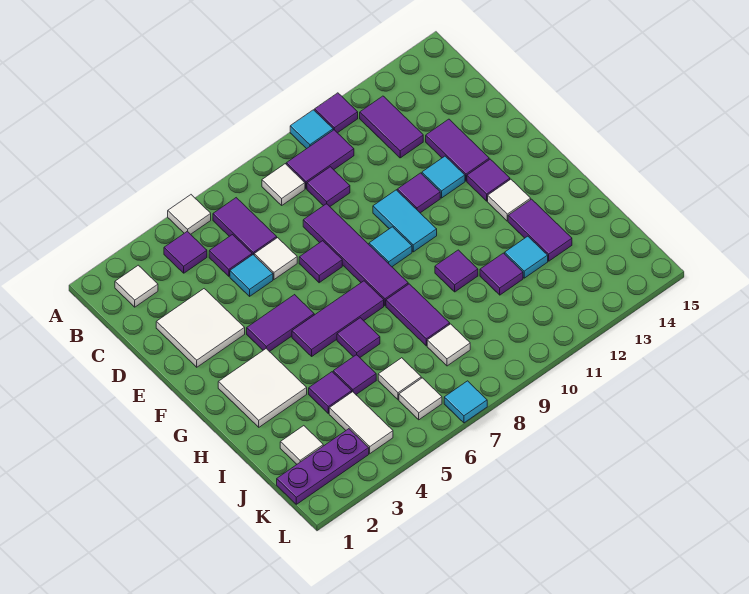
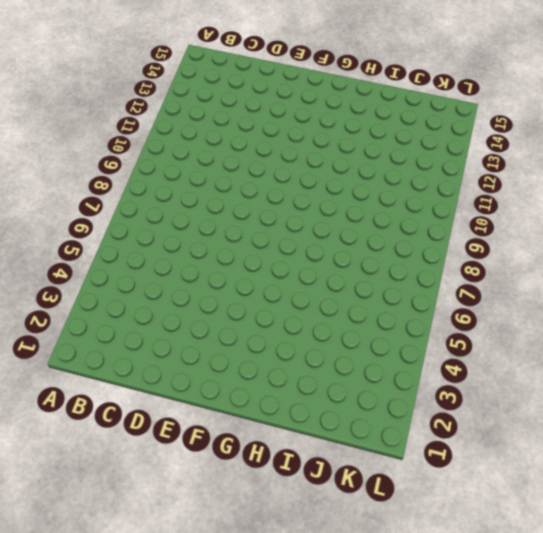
none -> white 1x1 tile [168,195,211,234]
none -> cyan 1x1 tile [290,110,333,149]
none -> purple 1x1 tile [315,93,358,133]
none -> white 1x1 tile [115,265,158,307]

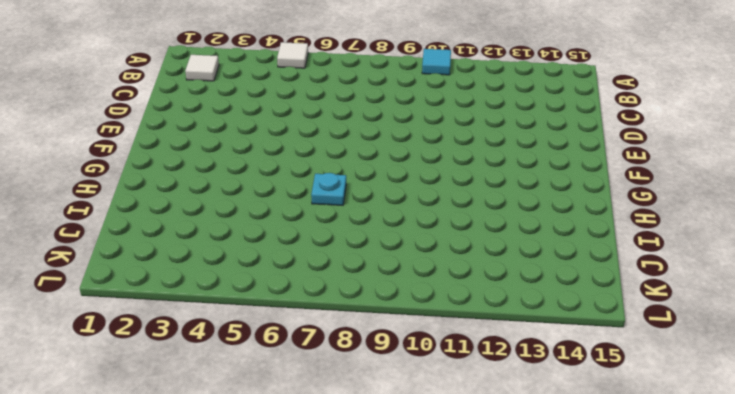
cyan 1x1 plate [311,173,346,205] -> none
none -> purple 1x1 tile [315,93,358,133]
none -> purple 1x1 tile [164,231,207,273]
none -> purple 1x2 tile [213,198,277,255]
none -> white 1x1 tile [262,164,305,205]

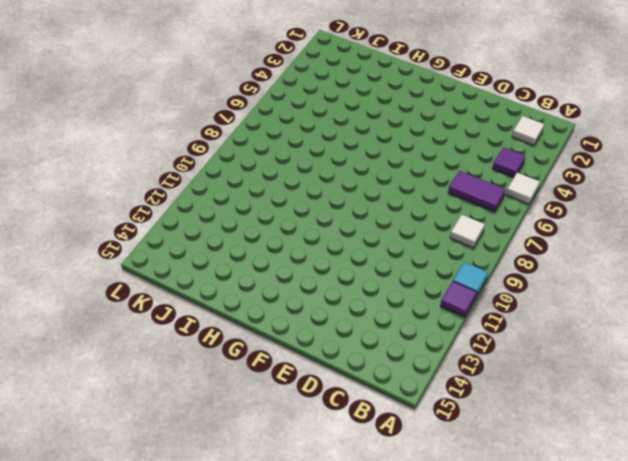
none -> purple 1x2 tile [286,130,354,189]
none -> purple 1x2 tile [360,96,423,158]
none -> purple 1x1 tile [209,235,252,276]
none -> purple 1x1 tile [307,167,350,206]

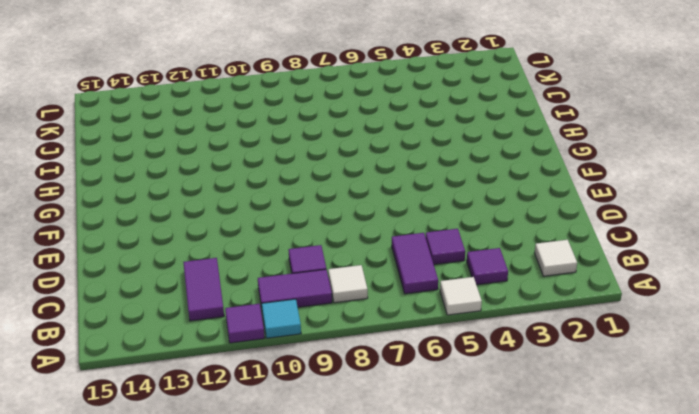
none -> white 2x2 tile [156,289,245,367]
none -> cyan 1x1 tile [230,255,273,296]
none -> white 1x1 tile [254,238,297,279]
none -> purple 1x4 tile [303,204,408,306]

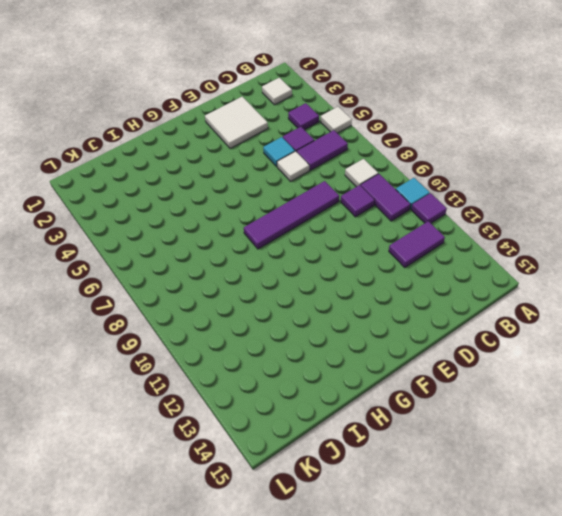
none -> purple 1x2 tile [426,119,489,181]
none -> purple 1x1 tile [299,241,342,283]
none -> cyan 1x2 tile [373,190,437,252]
none -> purple 1x1 tile [397,173,440,213]

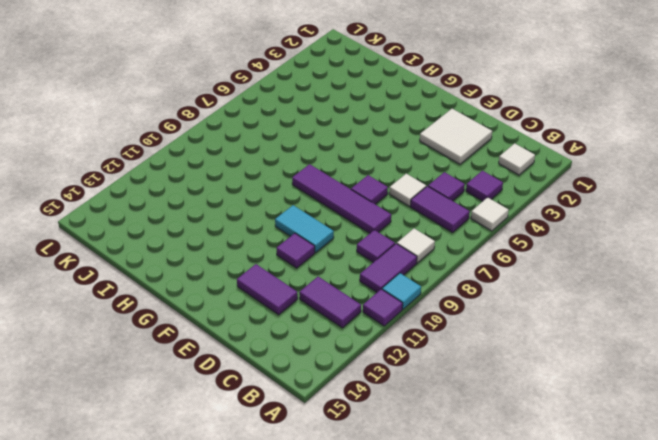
none -> cyan 1x1 tile [230,255,273,296]
none -> cyan 1x1 tile [422,156,465,198]
none -> purple 1x2 tile [247,295,314,352]
none -> cyan 1x1 tile [369,227,412,267]

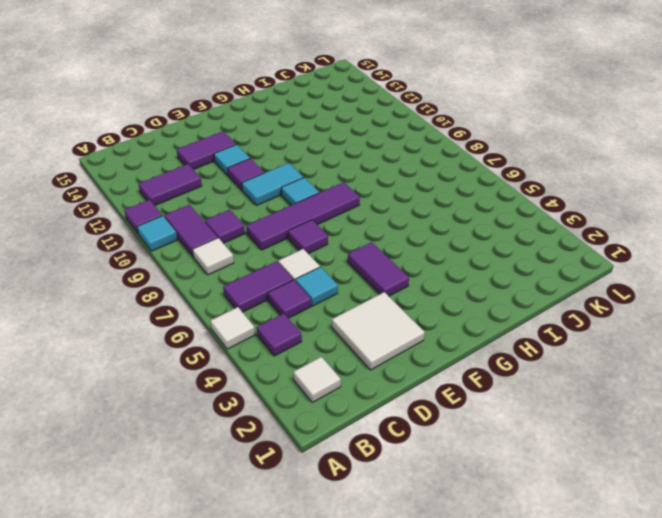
none -> purple 1x1 tile [467,159,510,201]
none -> white 2x2 tile [218,349,307,427]
none -> purple 1x3 tile [292,281,384,356]
none -> white 1x1 tile [488,179,531,221]

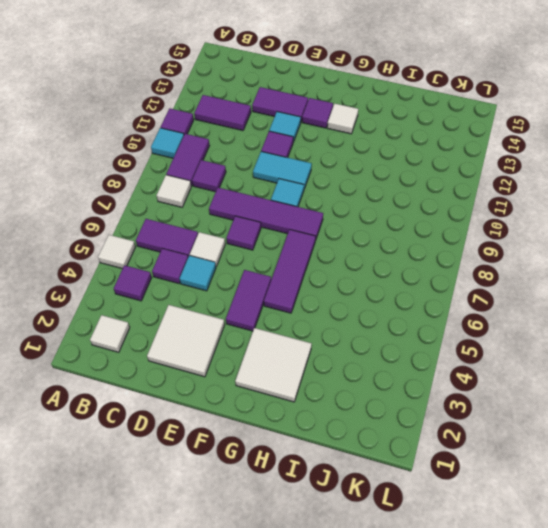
none -> purple 1x1 tile [337,318,380,357]
none -> purple 1x2 tile [386,284,450,346]
none -> purple 1x1 tile [435,250,478,292]
none -> purple 1x2 tile [508,199,572,261]

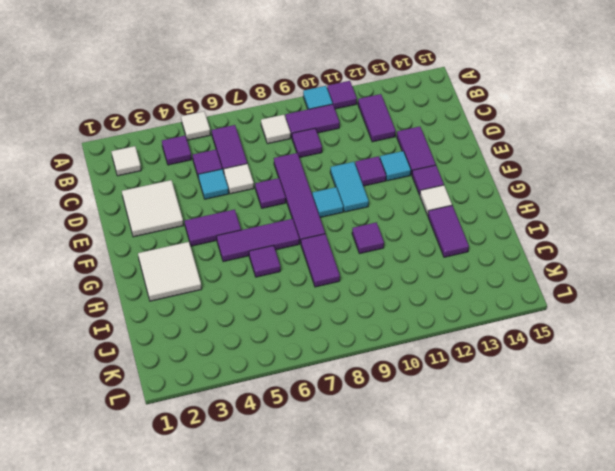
none -> purple 1x1 tile [309,372,352,414]
none -> purple 1x1 tile [333,355,376,394]
none -> purple 1x1 tile [480,253,523,295]
none -> cyan 1x1 tile [505,236,548,278]

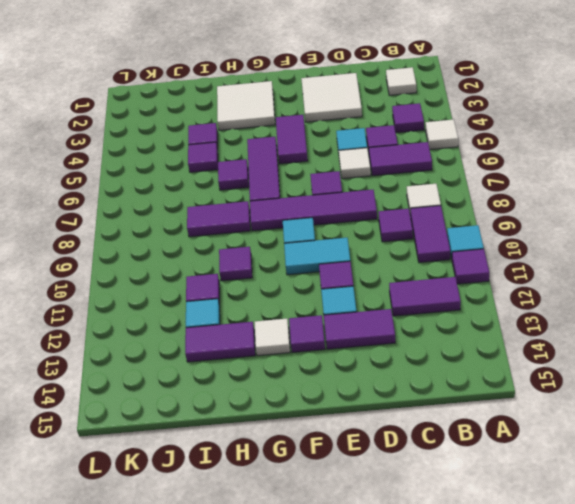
none -> white 1x1 tile [280,426,323,464]
none -> white 1x2 tile [329,392,393,454]
none -> white 1x1 tile [378,358,421,400]
none -> white 1x1 tile [427,324,470,366]

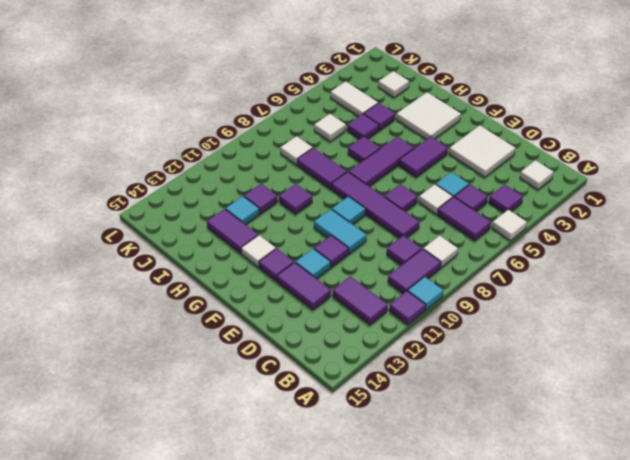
none -> purple 1x3 plate [277,429,369,504]
none -> white 1x1 tile [399,378,442,420]
none -> cyan 1x1 tile [444,381,487,423]

